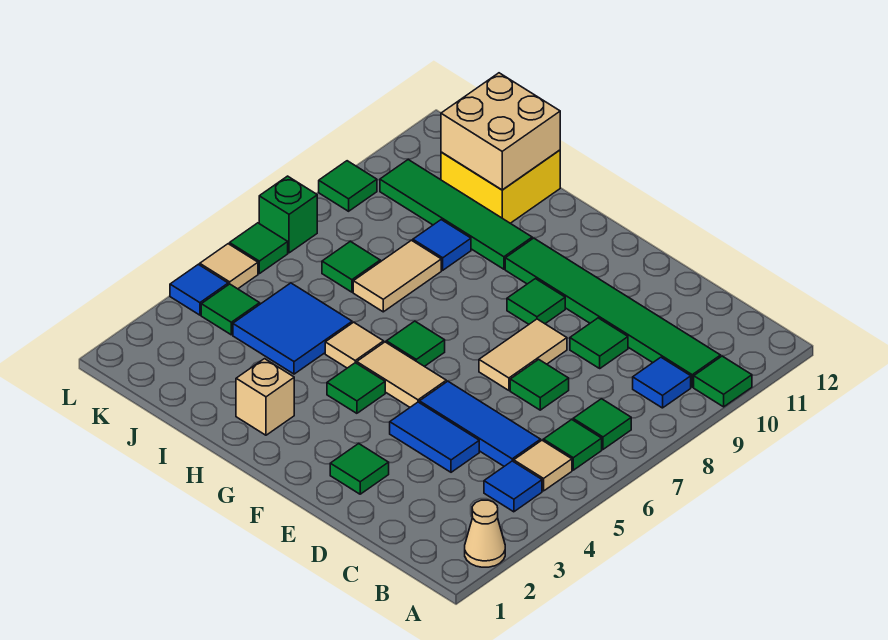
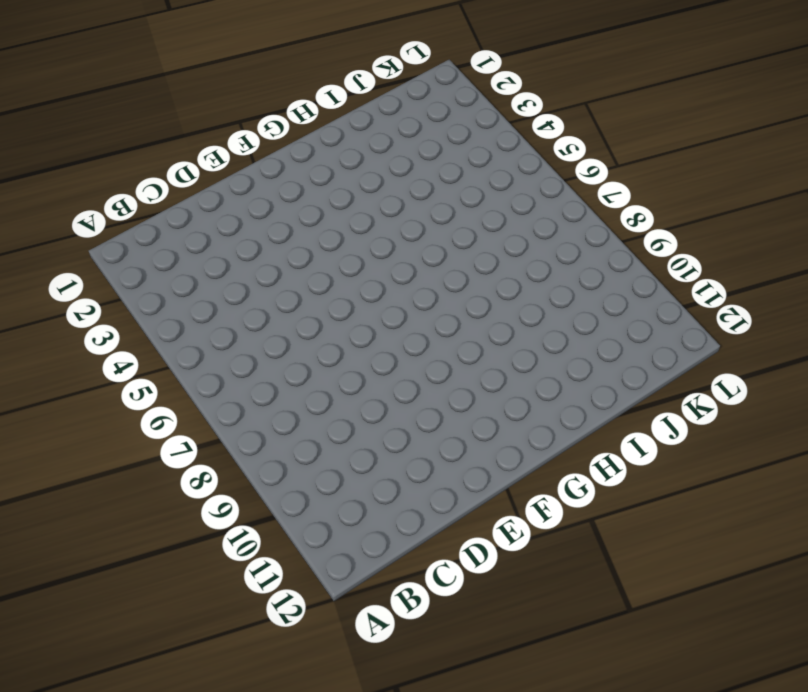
none -> tan 1x1 cone [465,500,505,567]
none -> green 1x1 tile [694,356,752,407]
none -> blue 1x1 tile [484,461,542,512]
none -> tan 1x1 tile [514,440,572,491]

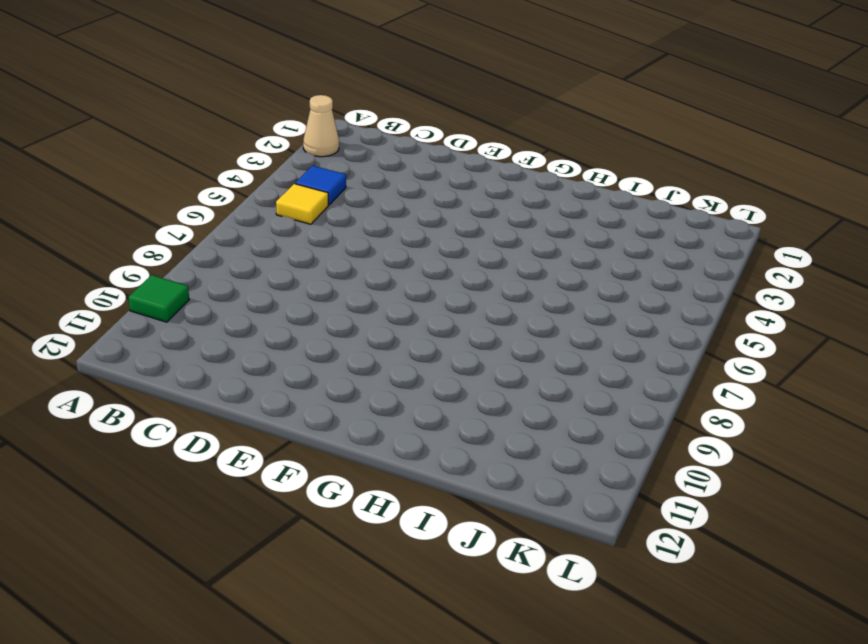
yellow 1x1 tile [276,184,328,224] -> tan 1x1 tile [514,440,572,491]
none -> green 1x1 tile [543,420,602,470]
none -> green 1x1 tile [573,399,631,449]
none -> blue 1x1 tile [633,357,691,408]
none -> green 1x6 tile [505,238,721,387]

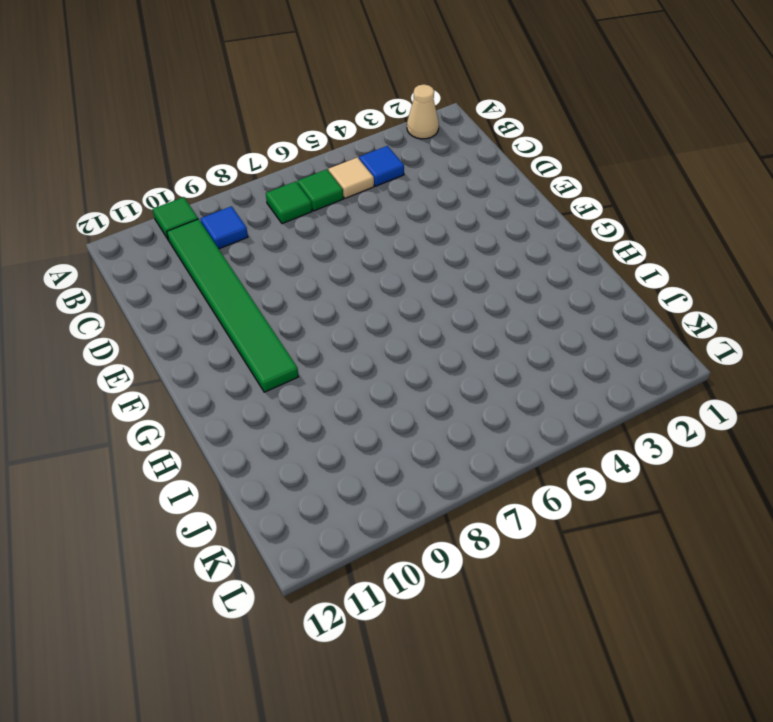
none -> blue 1x3 tile [420,381,541,466]
none -> blue 1x2 tile [390,402,479,472]
none -> green 1x1 tile [510,359,569,410]
none -> green 1x1 tile [570,318,628,368]

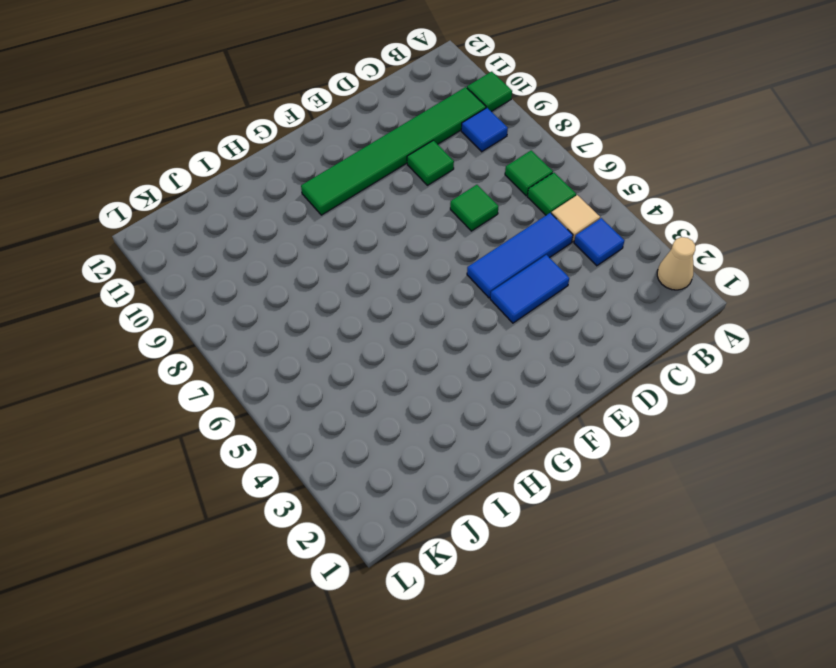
none -> green 1x1 tile [330,444,389,494]
none -> tan 1x2 tile [479,319,567,390]
none -> tan 1x2 tile [357,342,446,407]
none -> green 1x1 tile [507,279,565,324]

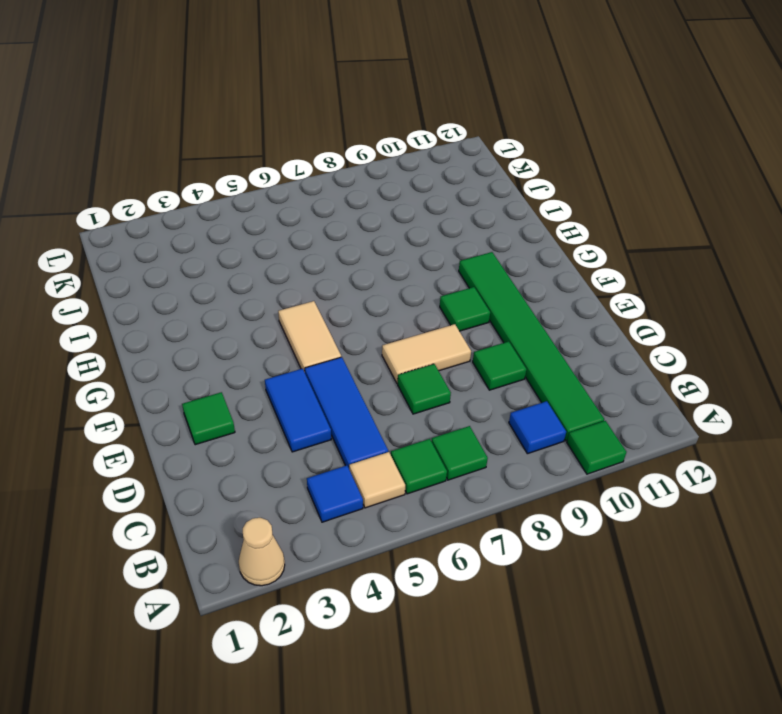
none -> green 1x1 tile [327,363,385,413]
none -> green 1x1 tile [386,321,445,366]
none -> tan 1x1 brick [236,359,294,435]
none -> tan 1x1 tile [325,322,384,368]

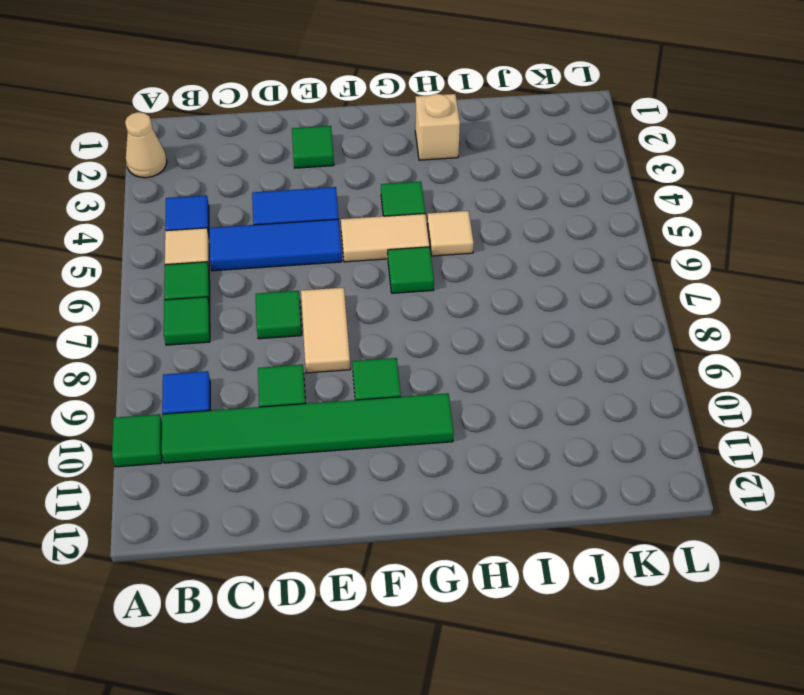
none -> green 1x4 tile [380,160,532,269]
none -> blue 2x2 tile [233,283,352,374]
none -> tan 1x2 tile [353,240,441,312]
none -> blue 1x1 tile [413,220,471,270]

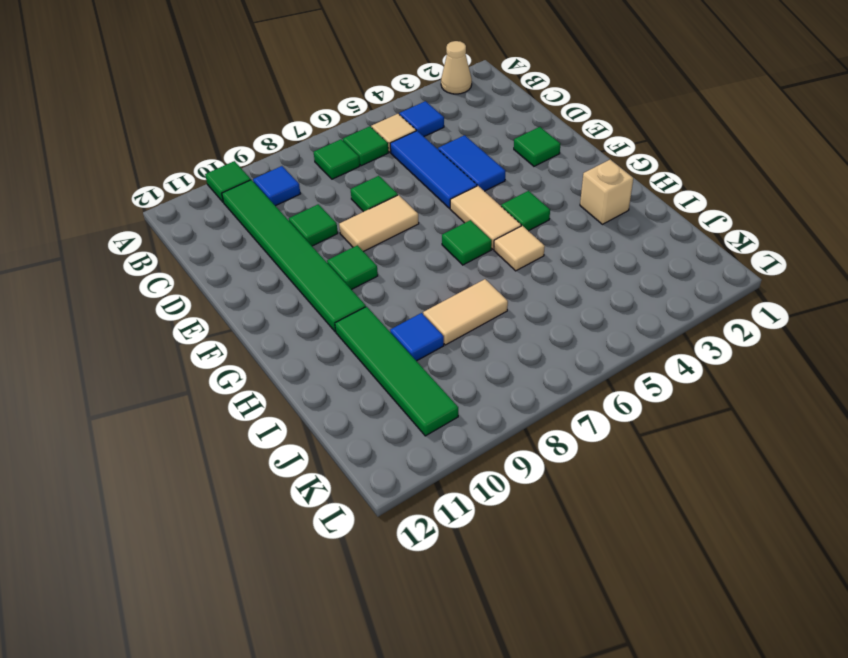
none -> blue 2x2 tile [233,283,352,374]
none -> yellow 2x2 brick [441,150,560,223]
none -> green 1x1 tile [322,241,380,292]
none -> green 1x1 tile [201,284,260,335]

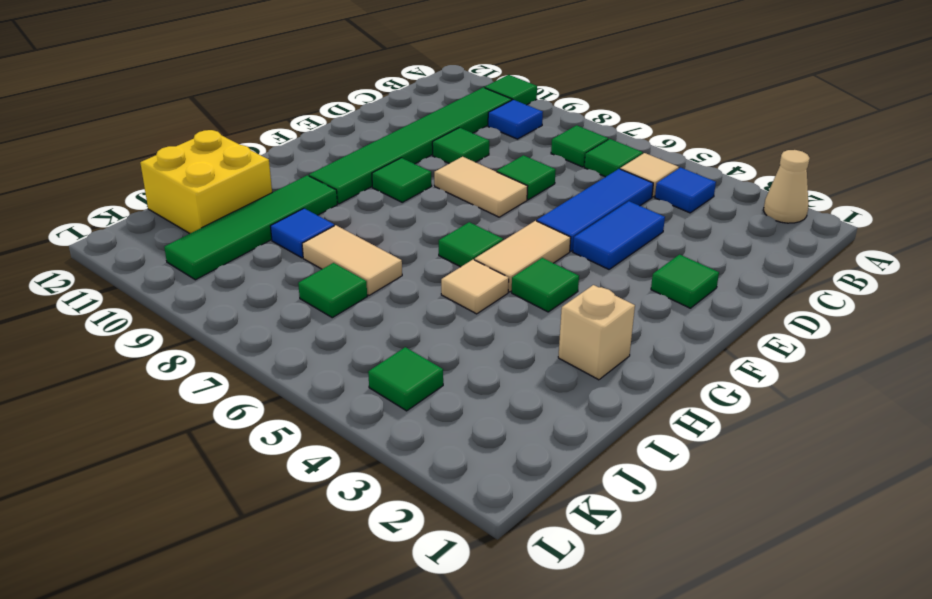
none -> blue 2x2 tile [233,283,352,374]
none -> blue 1x1 tile [170,264,228,315]
none -> tan 1x1 tile [200,244,258,289]
none -> green 1x1 tile [230,223,288,274]

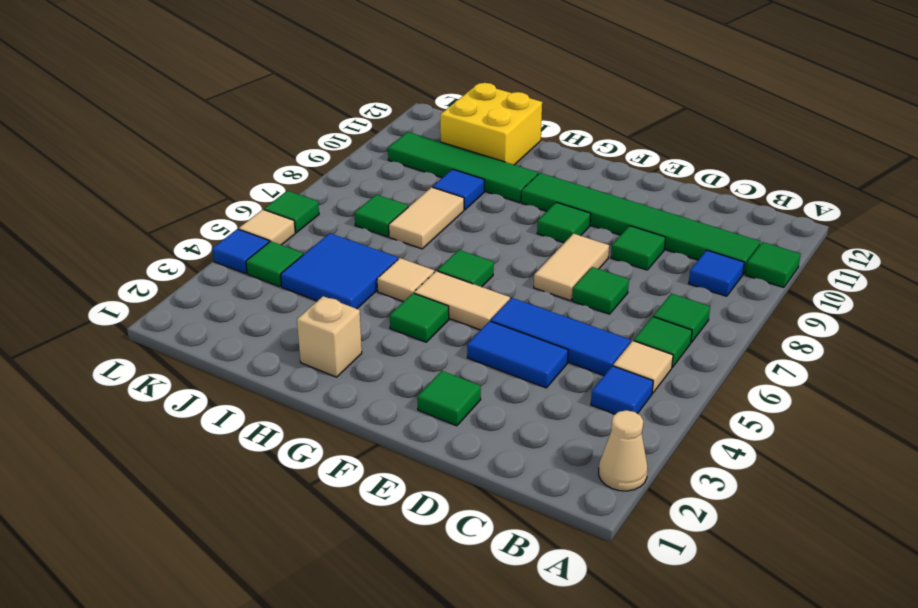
none -> green 1x1 brick [259,176,317,253]
none -> green 1x1 tile [319,161,377,211]
none -> tan 2x2 brick [441,73,560,190]

